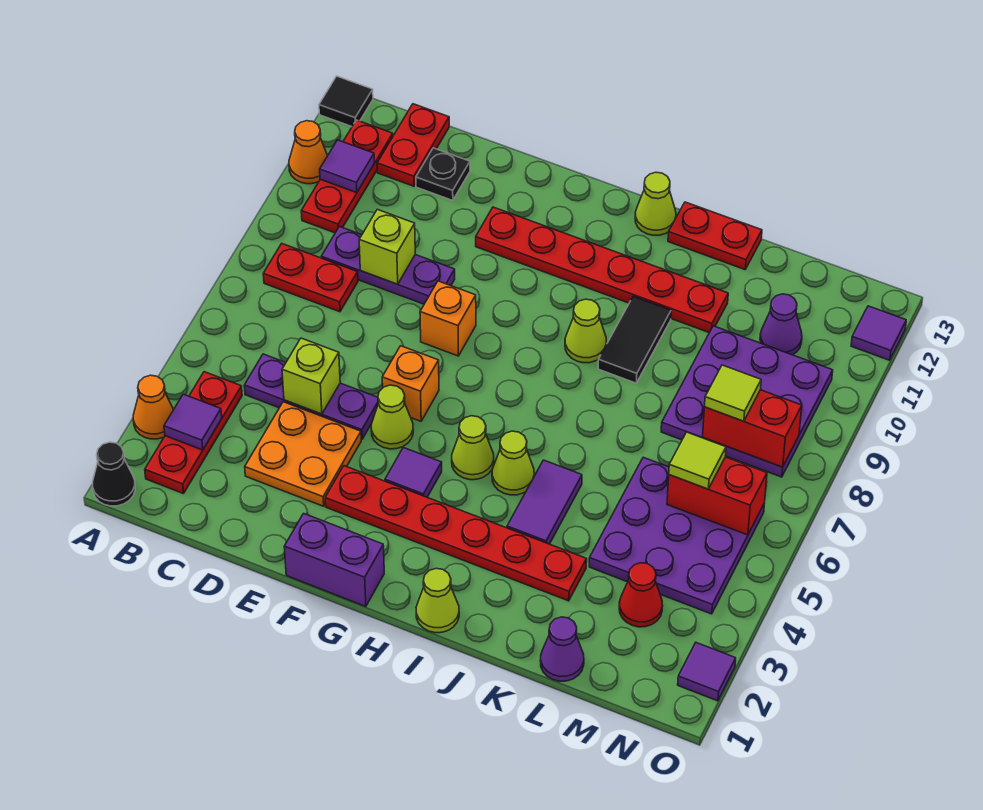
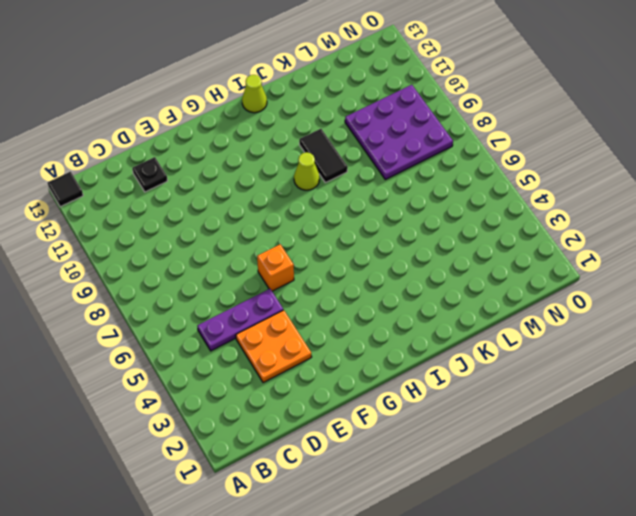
none -> black 1x1 cone [93,442,135,506]
none -> orange 1x1 cone [133,375,174,439]
none -> orange 1x1 cone [289,121,328,184]
none -> red 1x3 plate [145,372,242,494]

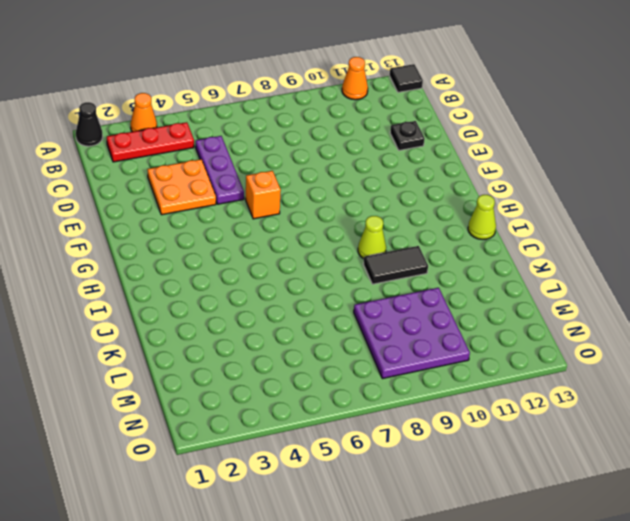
none -> red 1x2 plate [263,244,358,312]
none -> red 1x3 plate [301,120,393,233]
none -> purple 1x3 plate [321,227,455,304]
none -> red 1x2 plate [377,104,449,186]

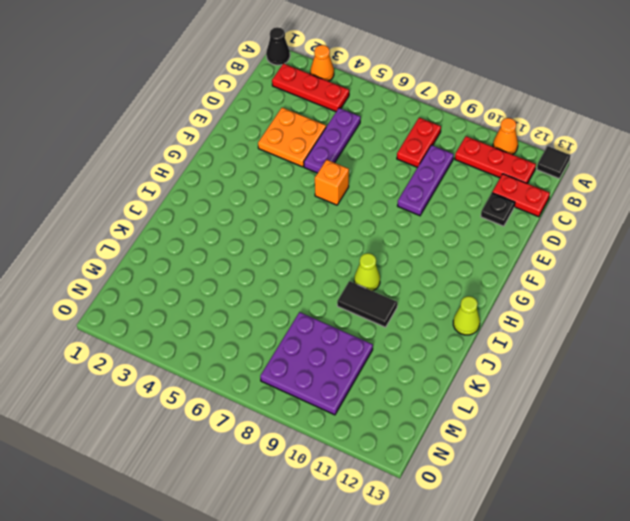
none -> purple 1x2 brick [284,513,384,607]
none -> red 1x6 plate [325,466,587,601]
none -> lime 1x1 cone [371,385,413,449]
none -> orange 1x1 brick [420,281,476,356]

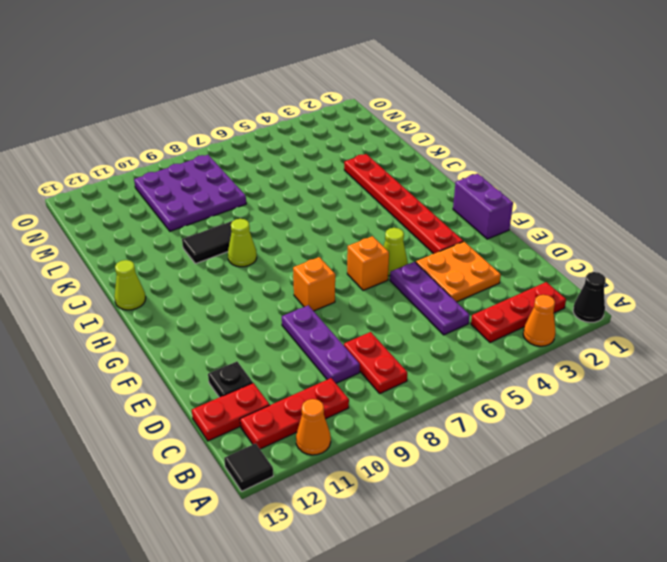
none -> red 1x6 plate [476,207,728,333]
none -> purple 1x1 tile [385,447,442,497]
none -> lime 1x1 cone [452,416,494,480]
none -> lime 1x1 cone [416,569,459,633]

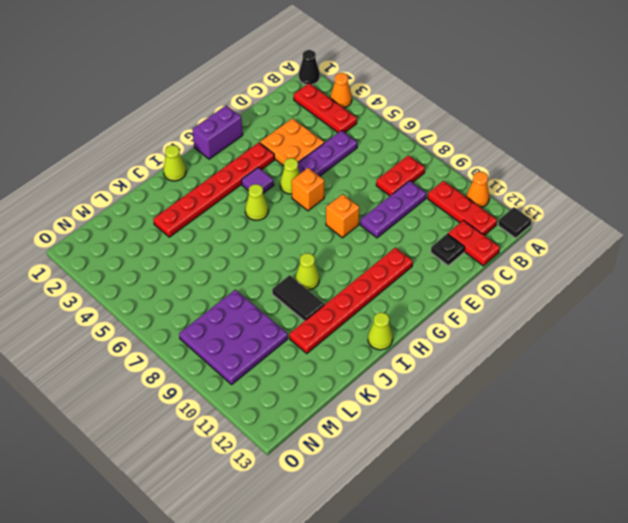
none -> lime 1x1 cone [492,431,534,495]
none -> purple 1x2 tile [507,460,582,544]
none -> red 1x2 plate [668,202,762,269]
none -> purple 1x1 cone [540,617,584,681]

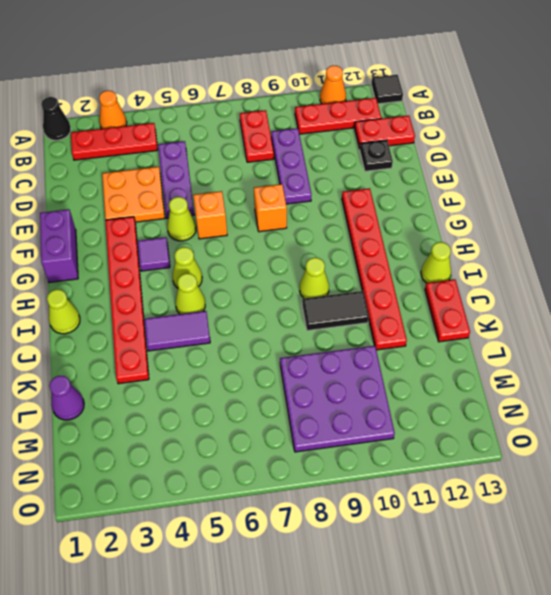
none -> purple 3x3 plate [589,457,764,614]
none -> red 1x1 cone [619,563,663,627]
none -> purple 1x1 cone [760,294,802,355]
none -> purple 1x1 tile [678,643,736,701]

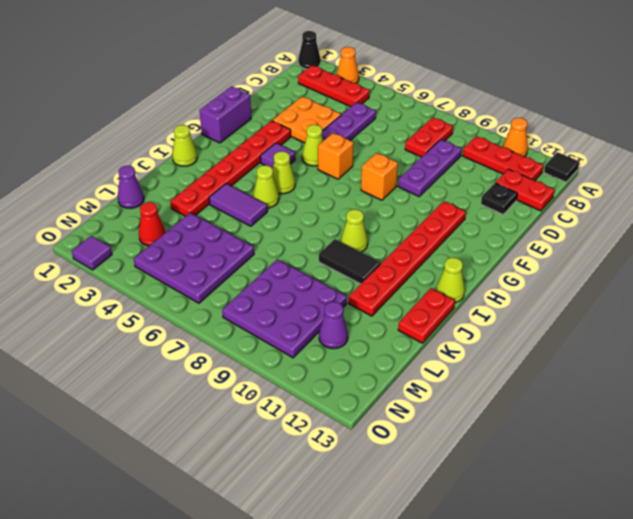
none -> purple 1x1 tile [851,306,906,360]
none -> purple 1x1 tile [164,394,222,450]
none -> purple 1x1 tile [320,140,374,193]
none -> lime 1x1 brick [282,338,340,414]

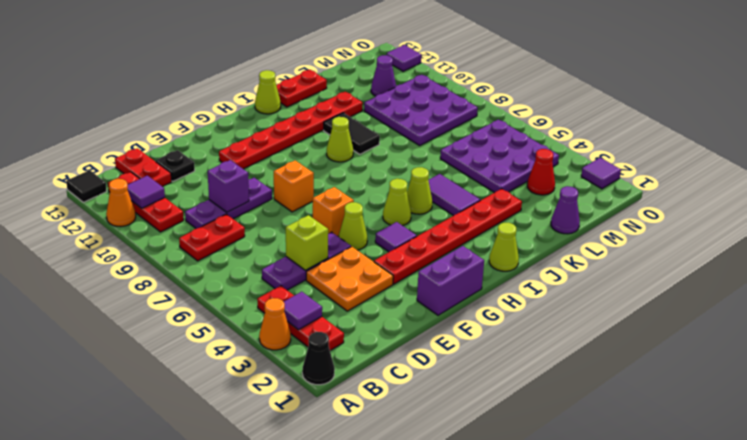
purple 1x1 brick [208,160,249,212] -> lime 1x1 brick [359,209,415,284]
none -> red 1x2 brick [667,457,767,535]
none -> red 1x2 brick [703,390,802,467]
none -> lime 1x1 tile [669,432,726,489]
none -> lime 1x1 tile [705,365,761,421]

